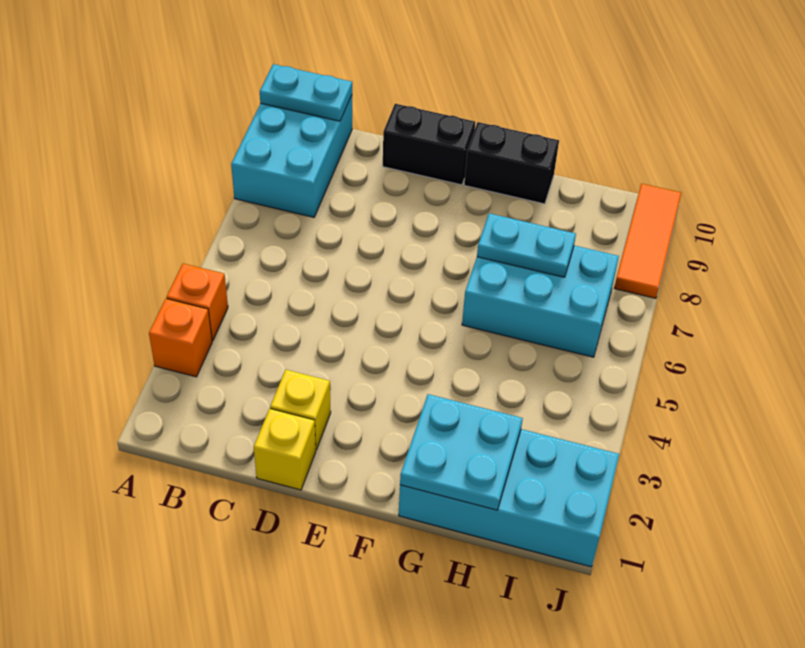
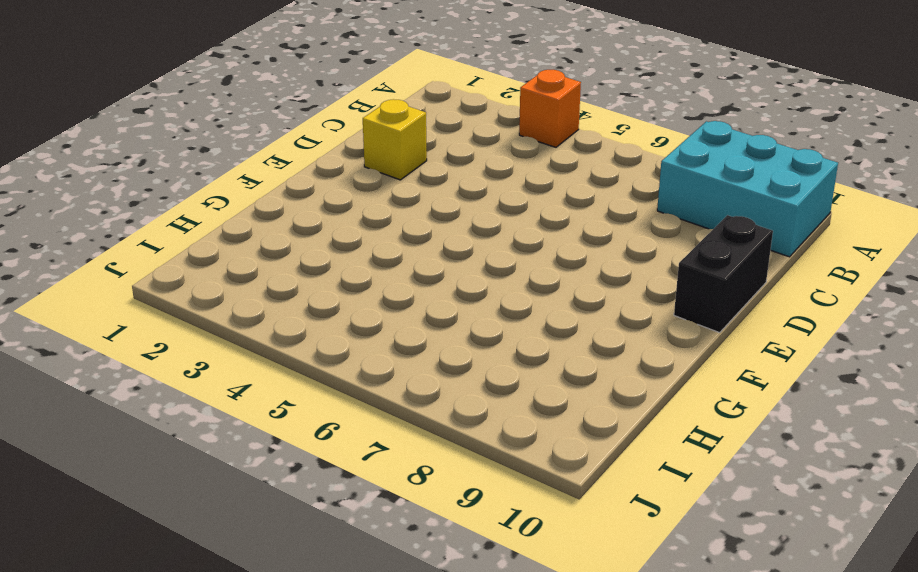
none -> orange 1x1 brick [149,299,212,377]
none -> yellow 1x1 brick [254,409,316,490]
none -> black 1x2 brick [464,122,559,204]

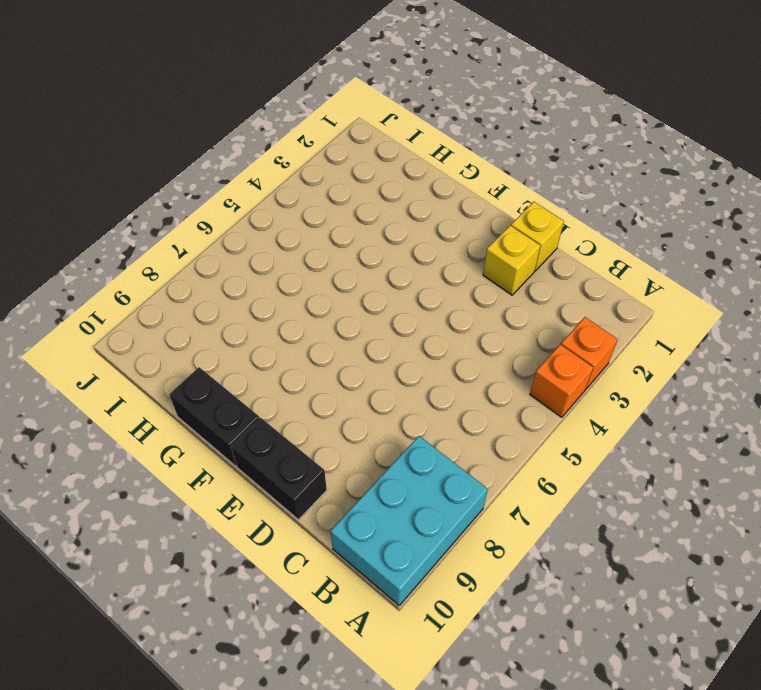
none -> cyan 2x4 brick [399,429,619,567]
none -> cyan 2x3 brick [462,246,619,357]
none -> orange 1x3 tile [614,184,681,298]

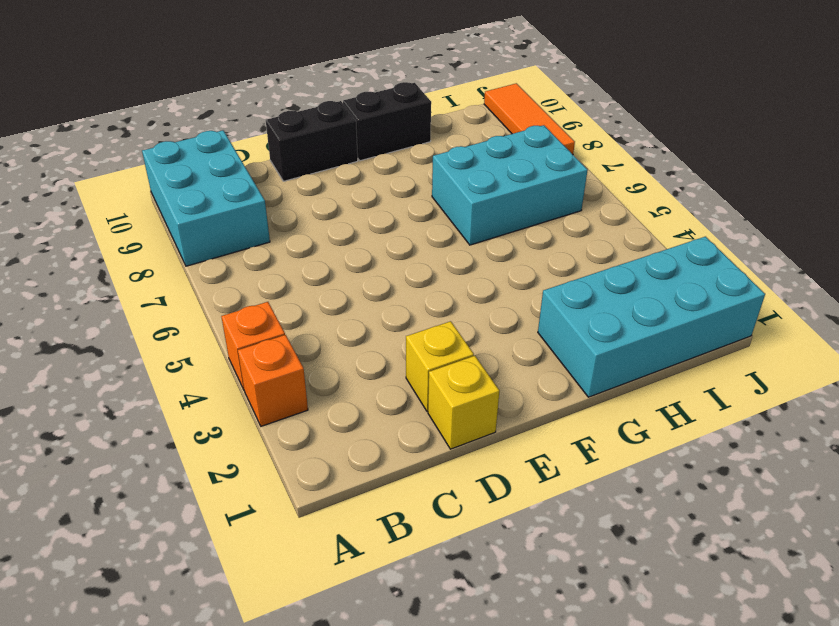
none -> cyan 1x2 plate [260,64,352,121]
none -> cyan 2x2 plate [400,394,523,510]
none -> cyan 1x2 plate [477,213,576,277]

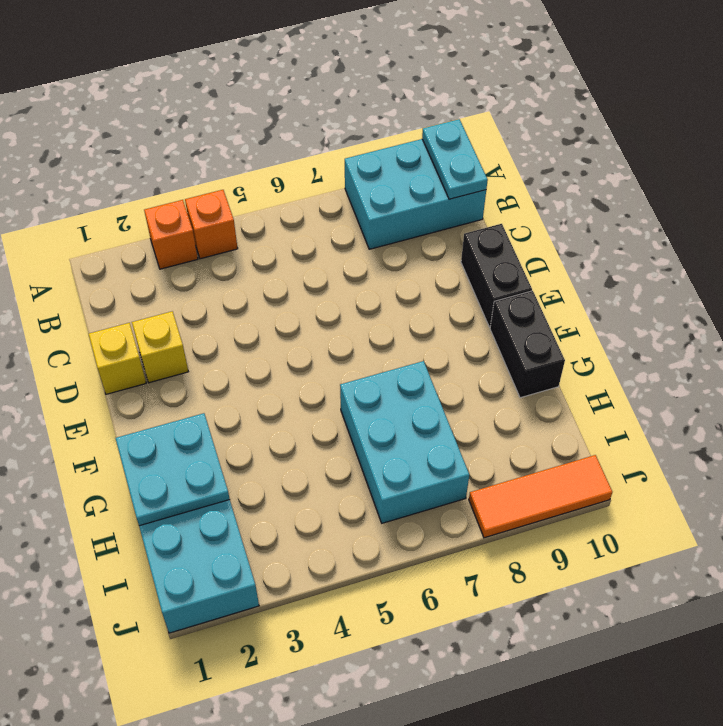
none -> cyan 1x2 plate [477,213,576,277]

